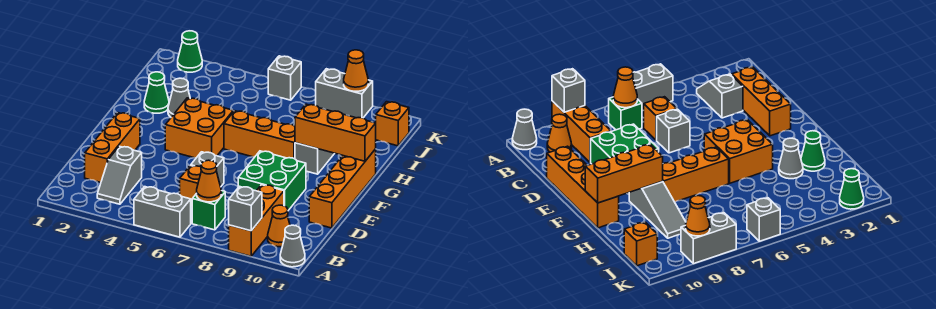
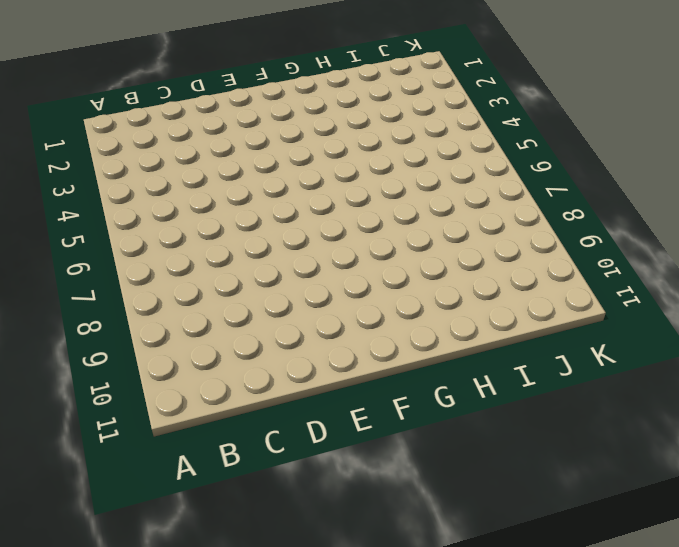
none -> grey 1x2 brick [134,187,191,237]
none -> orange 1x3 brick [229,185,284,256]
none -> grey 1x1 cone [280,225,305,267]

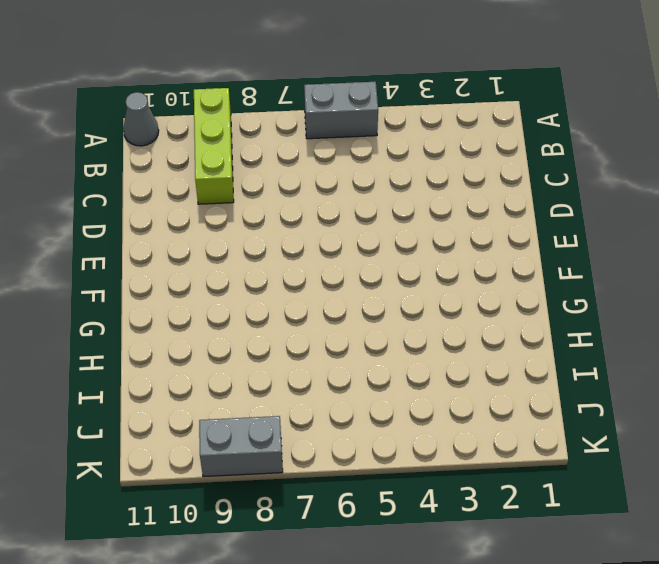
lime 1x3 brick [194,88,234,204] -> orange 1x3 brick [229,185,284,256]
none -> grey 1x2 slope [97,146,142,204]
none -> green 1x1 brick [192,191,225,230]
none -> orange 1x1 cone [268,205,290,247]

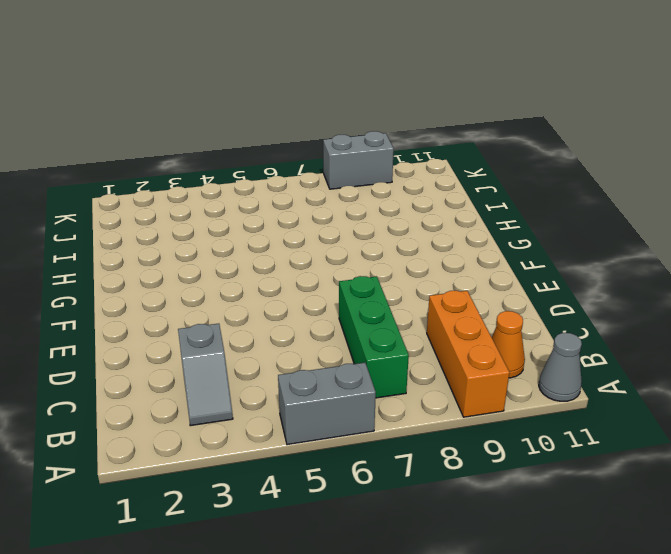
green 1x3 brick [339,276,409,398] -> green 1x1 brick [192,191,225,230]
none -> orange 1x3 brick [85,113,140,183]
none -> orange 1x1 brick [180,166,201,207]
none -> grey 1x1 brick [191,152,224,187]

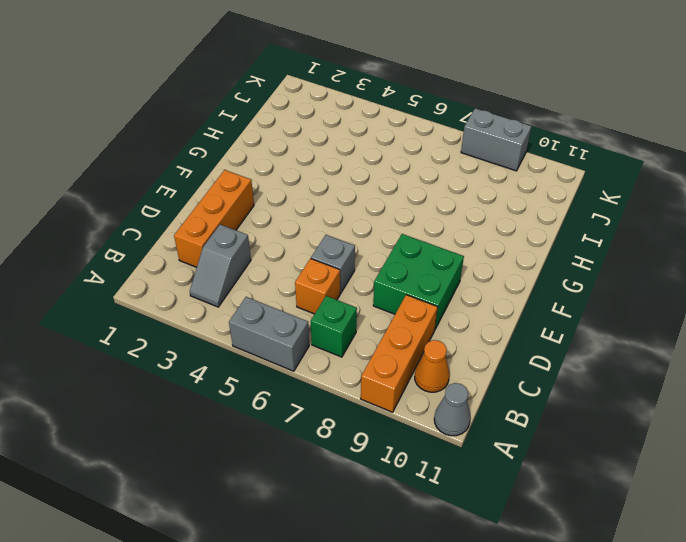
none -> orange 1x4 brick [309,149,376,228]
none -> orange 2x2 brick [165,98,233,158]
none -> orange 1x3 brick [224,111,295,159]

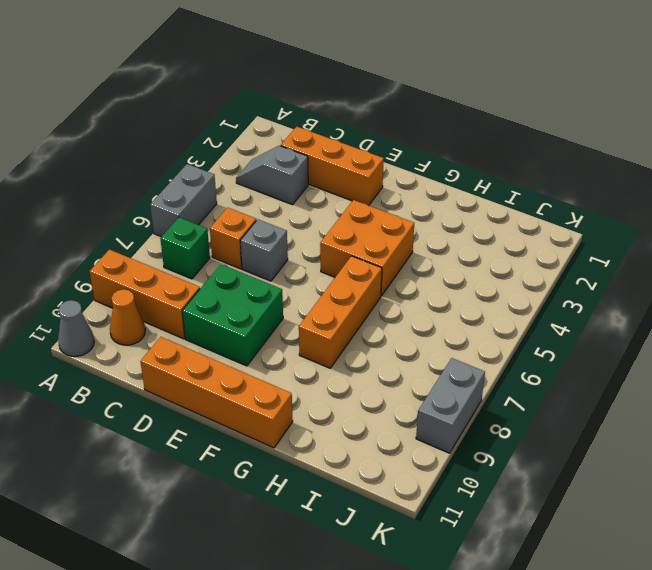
none -> grey 1x3 slope [295,143,335,174]
none -> green 1x1 cone [144,72,169,113]
none -> grey 1x1 cone [168,78,190,117]

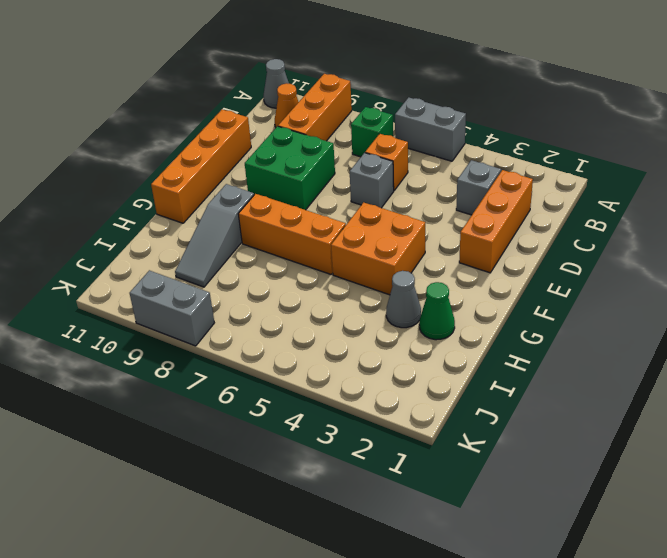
none -> orange 1x1 brick [376,102,409,146]
none -> green 1x1 cone [178,31,202,72]
none -> grey 1x1 brick [268,56,301,100]

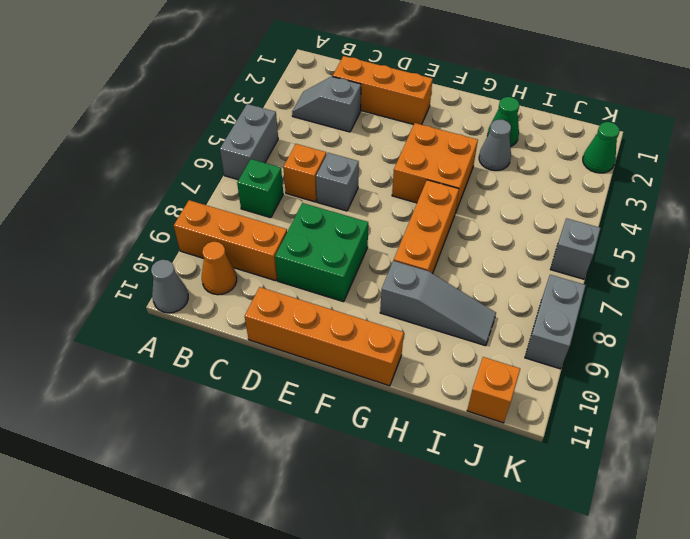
none -> grey 1x1 brick [229,186,262,231]
none -> orange 1x1 cone [197,160,221,202]
none -> orange 1x3 brick [295,104,376,161]

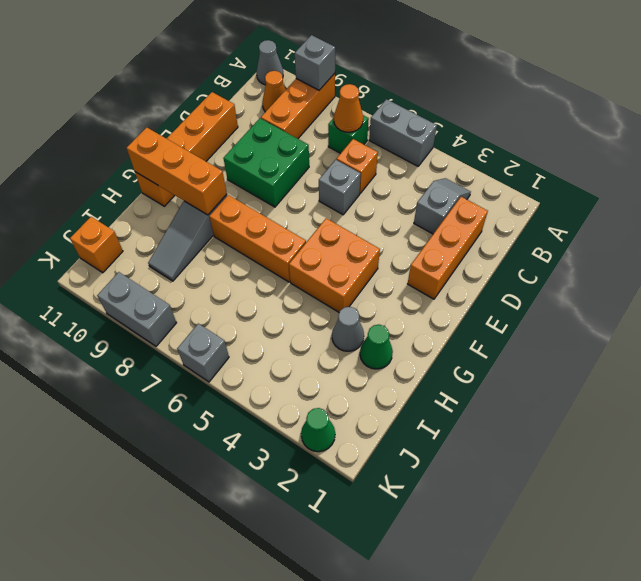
none -> orange 1x1 cone [344,50,368,91]

